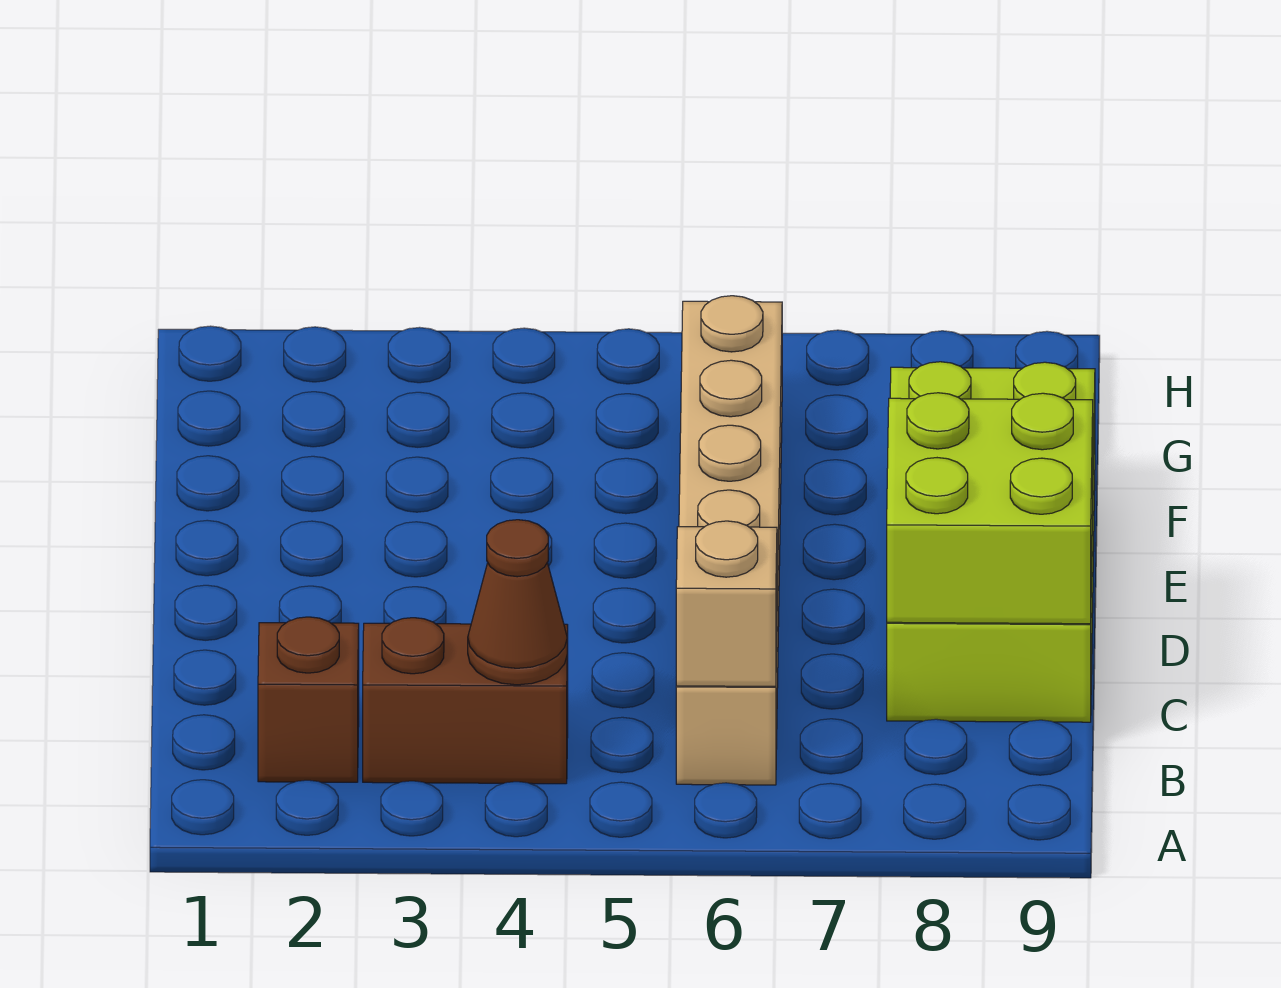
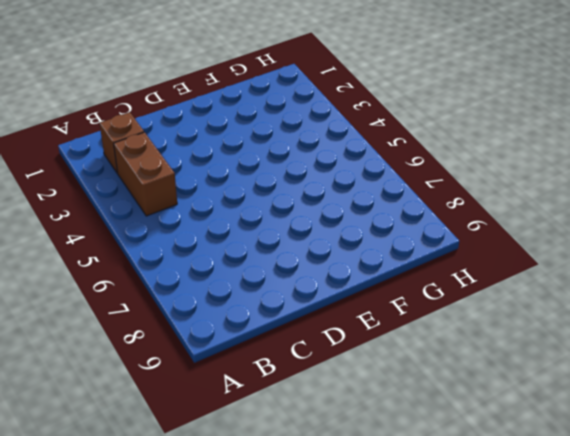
none -> tan 1x6 brick [676,296,782,785]
none -> lime 2x4 brick [887,362,1095,722]

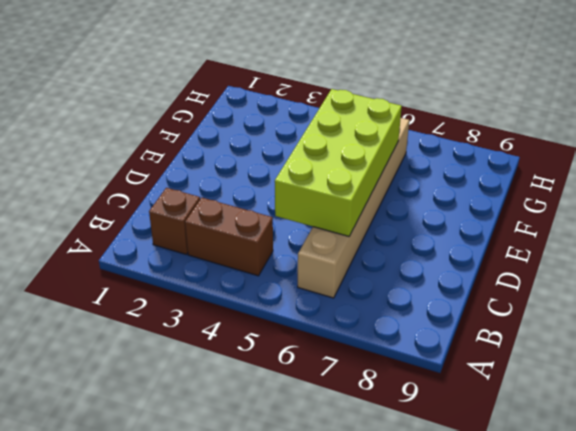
lime 2x4 brick [275,89,402,236] -> lime 2x4 brick moved to [887,362,1095,722]
none -> brown 1x1 cone [468,520,567,685]
none -> tan 1x1 brick [676,521,777,686]

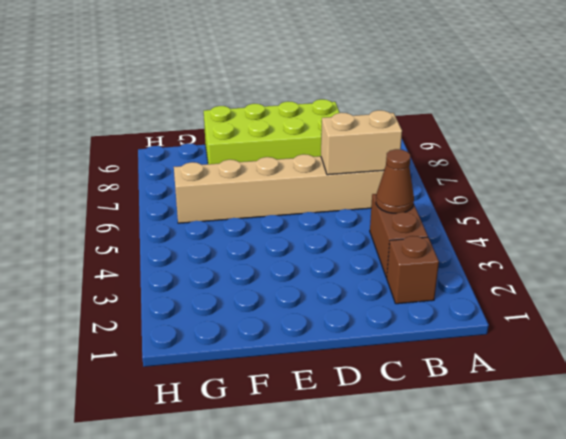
tan 1x2 brick [321,110,402,175] -> tan 1x1 brick [676,521,777,686]
none -> lime 2x2 brick [887,393,1093,624]

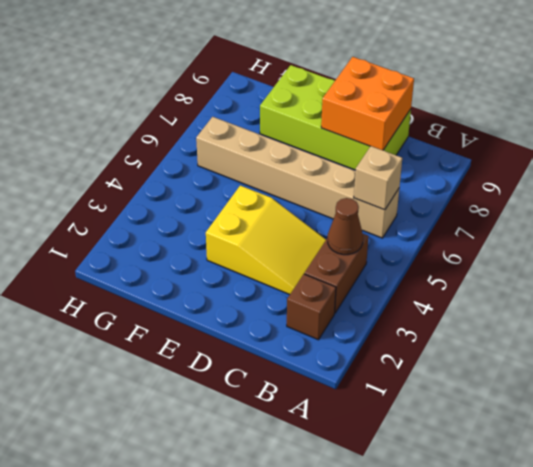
yellow 2x3 slope [206,185,326,294] -> none
orange 2x2 brick [321,57,414,150] -> lime 2x2 brick [887,393,1093,624]

